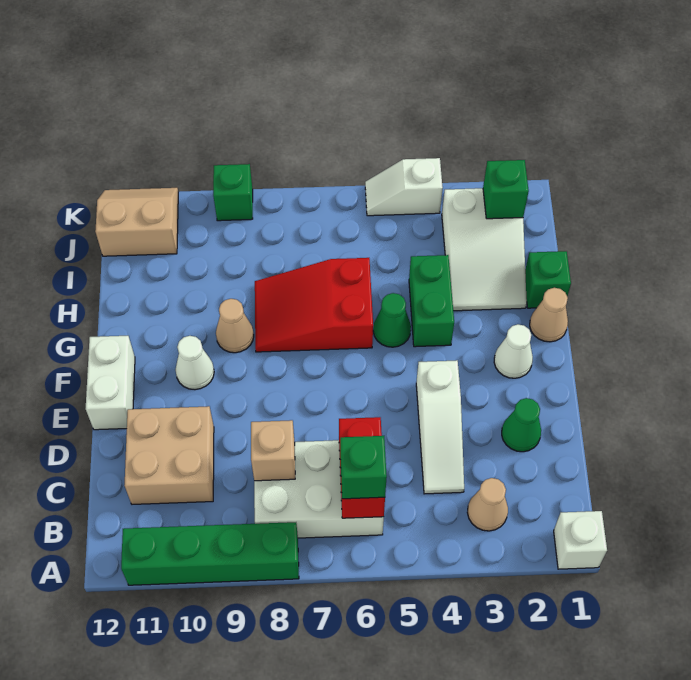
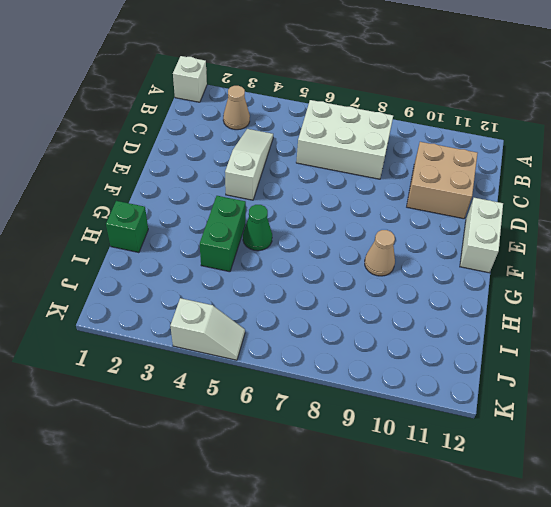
none -> green 1x4 brick [121,522,299,585]
none -> green 1x1 cone [502,398,541,452]
none -> white 1x1 cone [494,324,533,378]

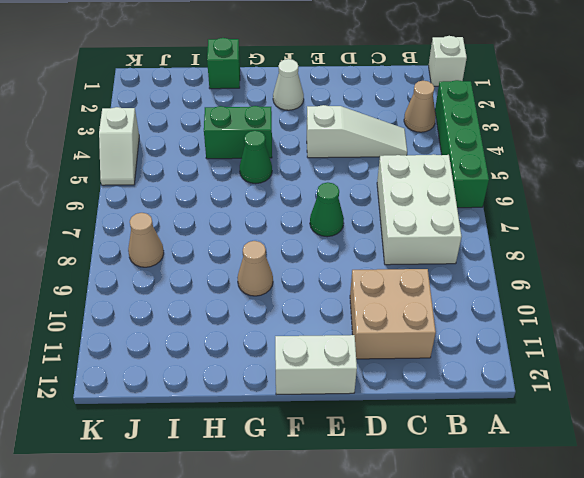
green 1x4 brick [435,80,489,208] -> green 1x4 brick moved to [121,522,299,585]
green 1x1 cone [310,182,344,237] -> green 1x1 cone moved to [502,398,541,452]
tan 1x1 cone [128,213,164,267] -> tan 1x1 cone moved to [530,288,568,342]
none -> white 1x1 cone [175,336,214,390]
none -> red 2x3 slope [255,258,373,352]
none -> white 2x3 slope [442,188,527,311]

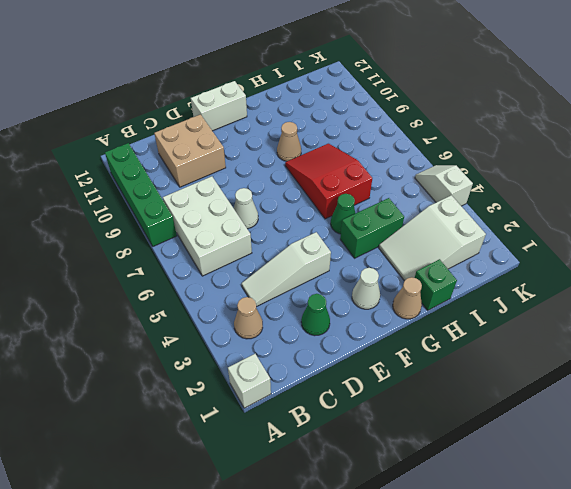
white 1x1 cone [234,188,258,229] -> white 1x1 cone moved to [175,336,214,390]
none -> tan 2x2 slope [95,188,178,256]
none -> green 1x1 brick [213,164,253,221]
none -> red 1x2 brick [339,417,385,518]

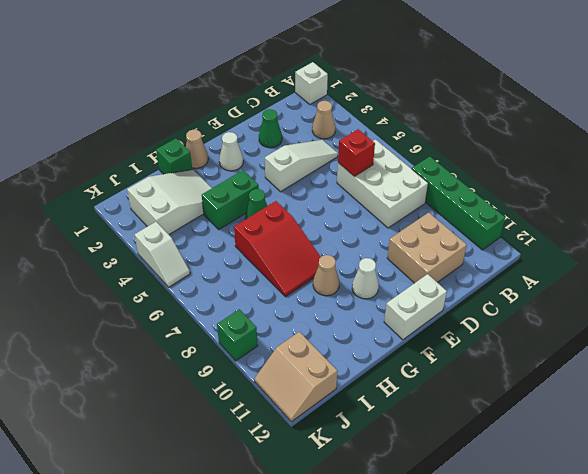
red 1x1 brick [338,129,375,176] -> red 1x2 brick [339,417,385,518]
none -> tan 1x1 brick [251,420,295,481]
none -> green 1x1 brick [483,160,529,219]
none -> green 1x1 brick [340,436,387,499]

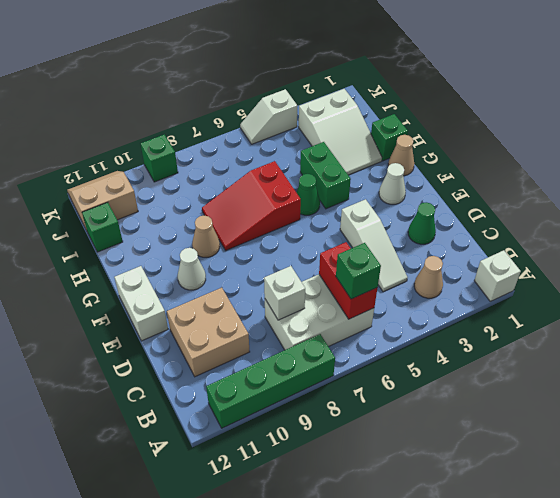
white 1x1 brick [264,266,305,320] -> tan 1x1 brick [251,420,295,481]
green 1x1 brick [82,202,123,252] -> green 1x1 brick moved to [483,160,529,219]

